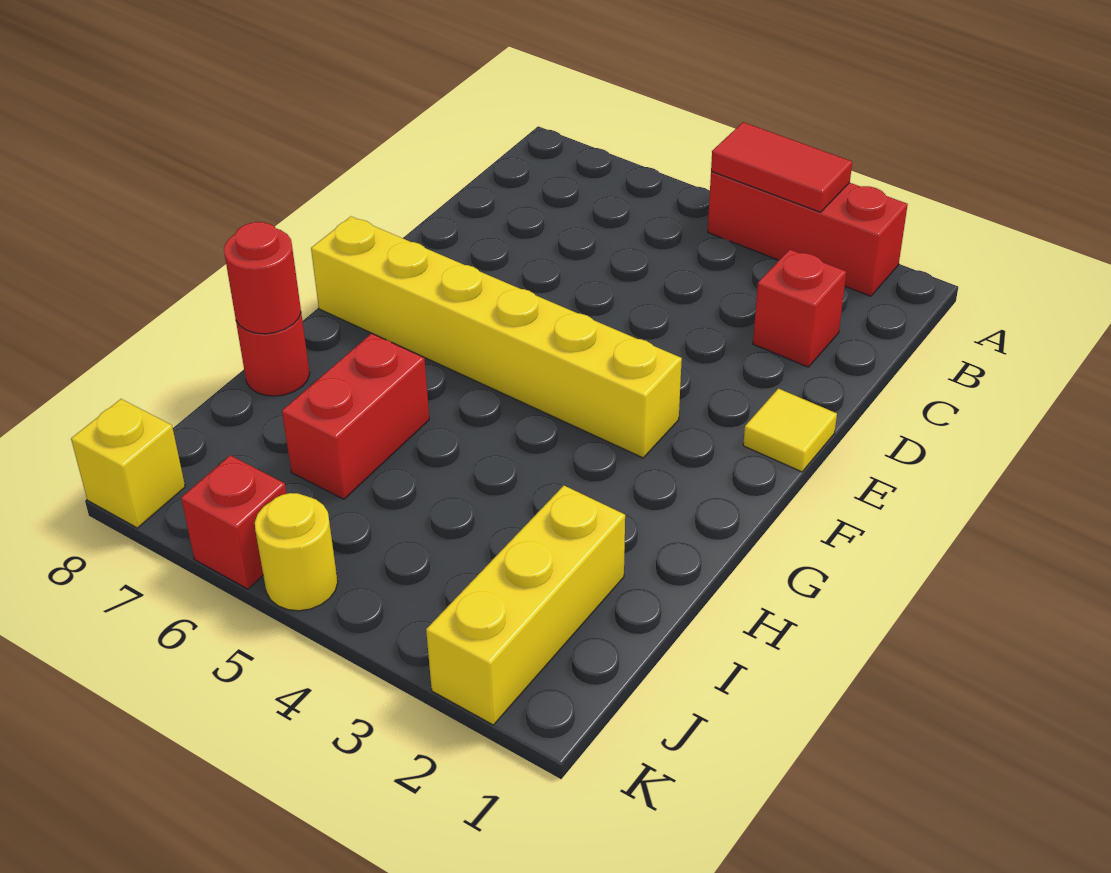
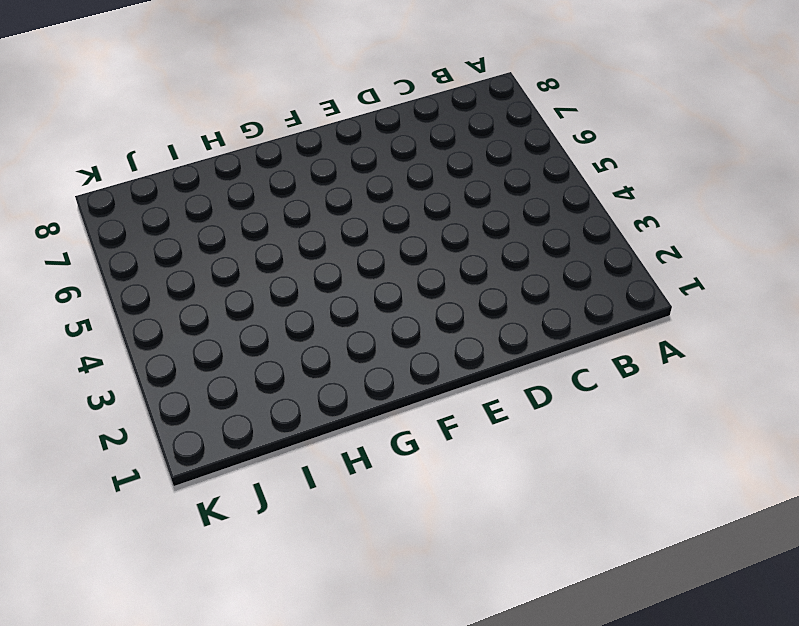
none -> red 1x3 brick [708,171,908,296]
none -> red 1x1 brick [753,250,846,367]
none -> yellow 1x1 tile [743,389,837,472]

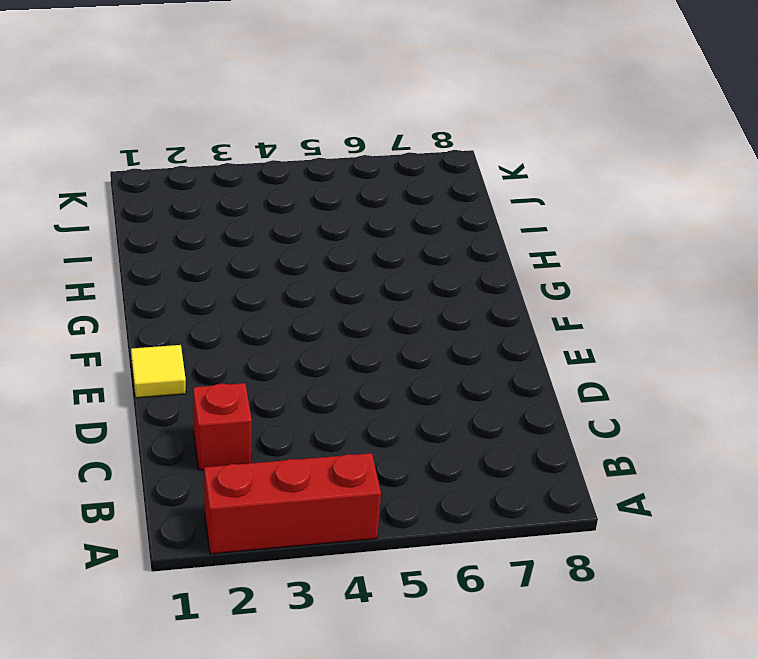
none -> yellow 1x6 brick [311,216,682,458]
none -> red 1x2 brick [282,333,429,499]
none -> red 1x1 round brick [236,314,310,396]

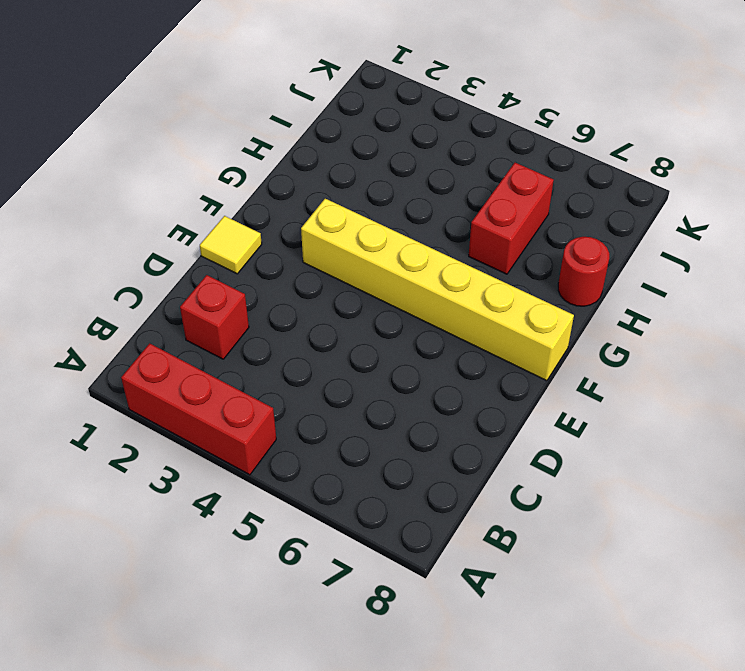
none -> yellow 1x3 brick [426,486,625,725]
none -> yellow 1x1 round brick [255,493,338,611]
none -> red 1x1 brick [181,455,287,589]

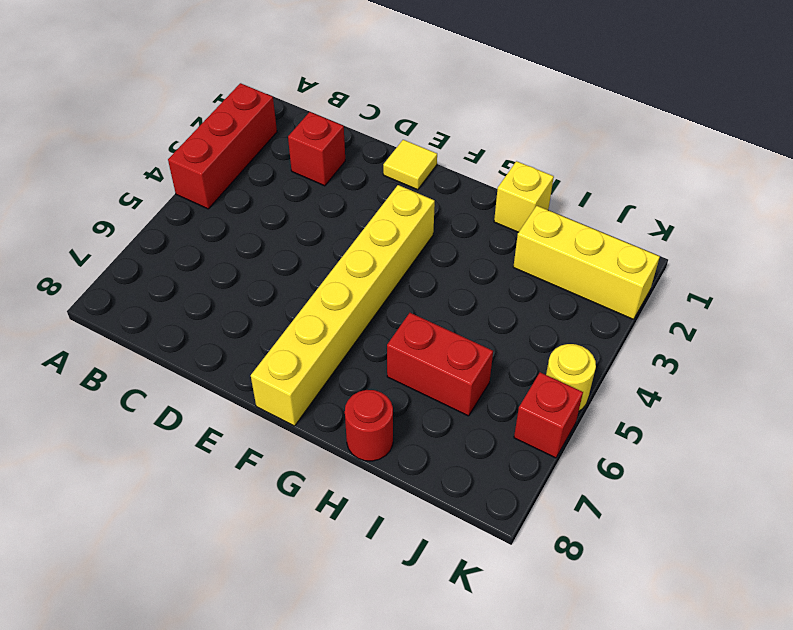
yellow 1x1 brick [494,161,554,232] -> yellow 1x1 brick moved to [71,399,185,528]
none -> red 1x2 tile [711,122,852,212]
none -> red 1x1 round brick [224,222,301,334]

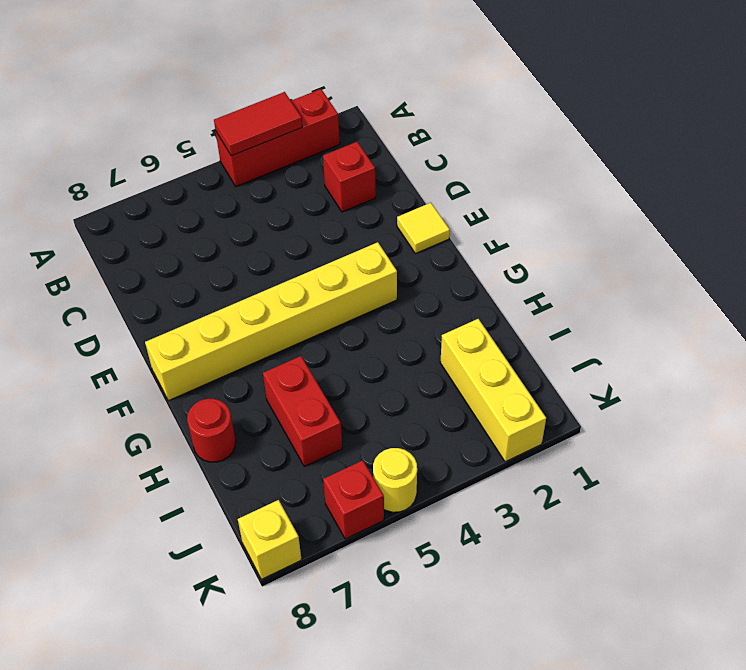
none -> red 1x1 round brick [224,222,301,334]

